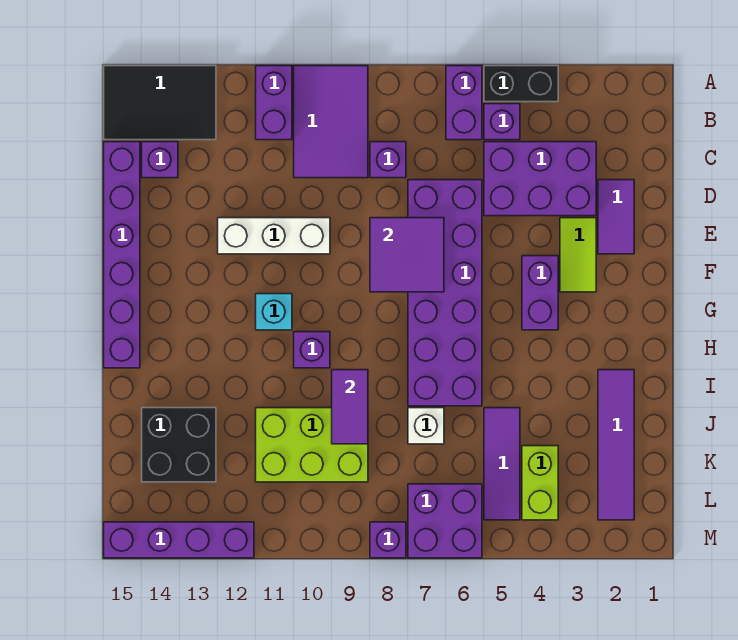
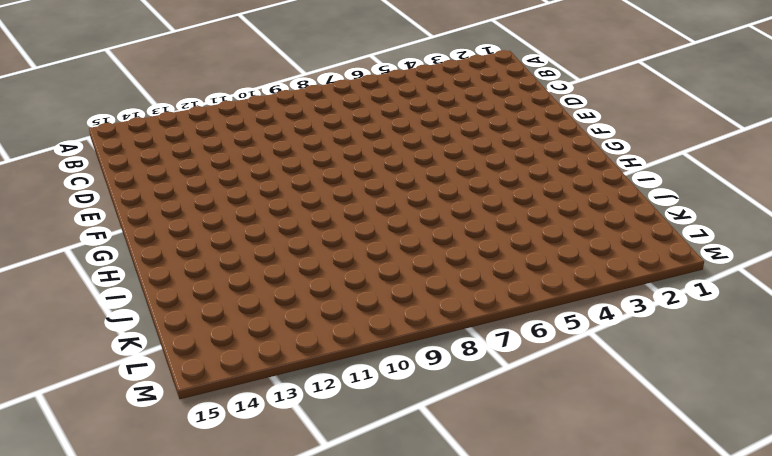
none -> black 1x2 brick [484,66,558,102]
none -> purple 1x2 brick [446,66,482,140]
none -> purple 2x3 tile [294,66,368,178]

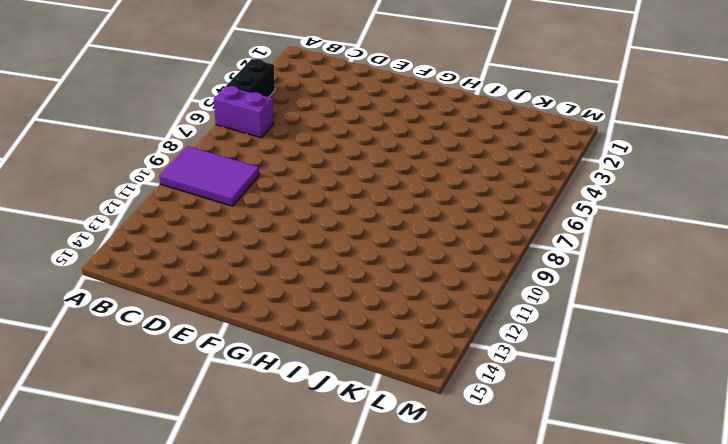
none -> purple 1x2 brick [256,66,292,140]
none -> black 2x3 tile [104,66,216,140]
none -> purple 1x1 brick [484,104,520,140]

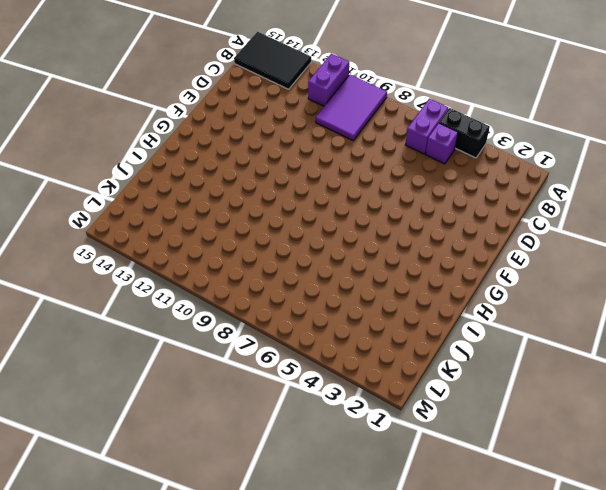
none -> purple 2x3 brick [484,142,596,216]
none -> purple 1x1 brick [370,142,406,178]
none -> purple 1x1 brick [142,142,178,178]

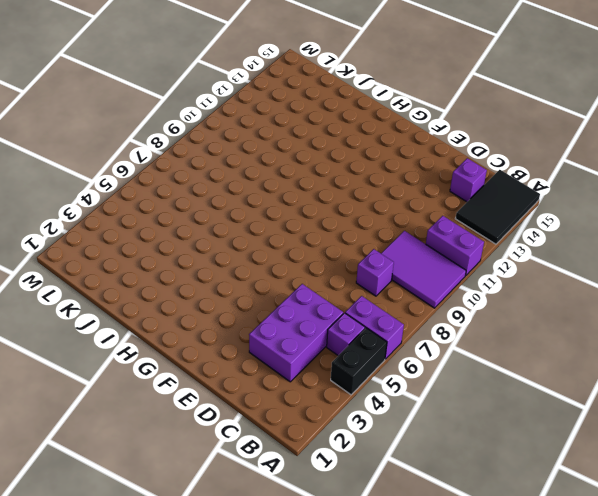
none -> purple 1x6 brick [104,142,140,368]
none -> purple 1x2 tile [598,180,634,254]
none -> purple 2x6 brick [408,180,482,406]

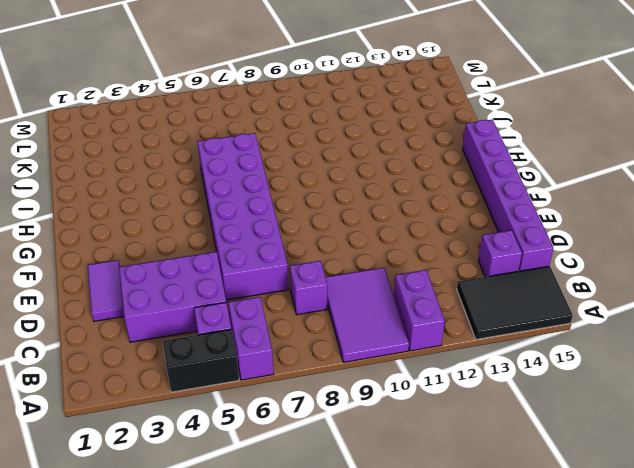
none -> lime 1x2 tile [560,218,596,292]
none -> white 1x3 brick [218,218,330,254]
none -> purple 1x2 brick [522,256,558,330]

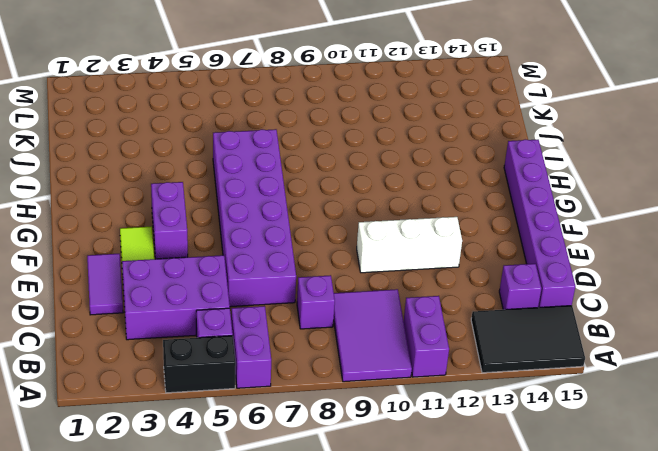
none -> cyan 1x1 brick [256,294,292,330]
none -> purple 1x1 brick [294,332,330,368]
none -> purple 1x4 tile [598,370,634,520]

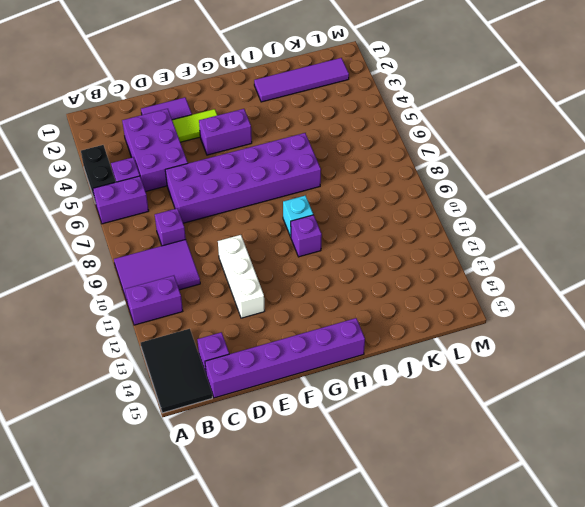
cyan 1x1 brick [283,195,313,237] -> cyan 1x1 brick moved to [256,294,292,330]
none -> purple 1x3 tile [484,408,520,520]
none -> white 1x1 brick [408,408,444,444]
none -> lime 2x3 brick [256,408,368,482]

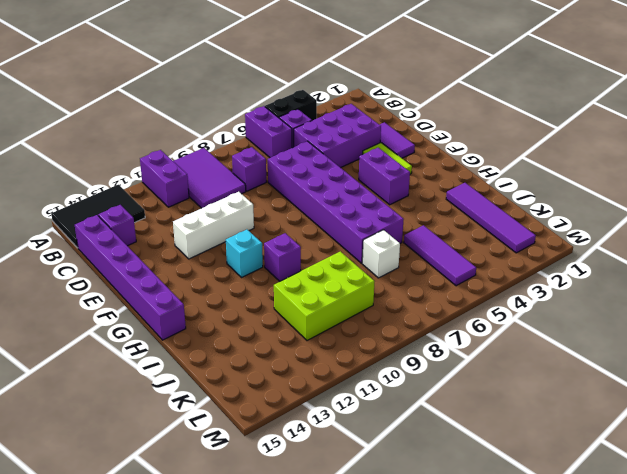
none -> black 2x2 brick [142,408,216,482]
none -> lime 1x2 brick [522,446,558,520]
none -> purple 2x2 brick [408,484,482,558]

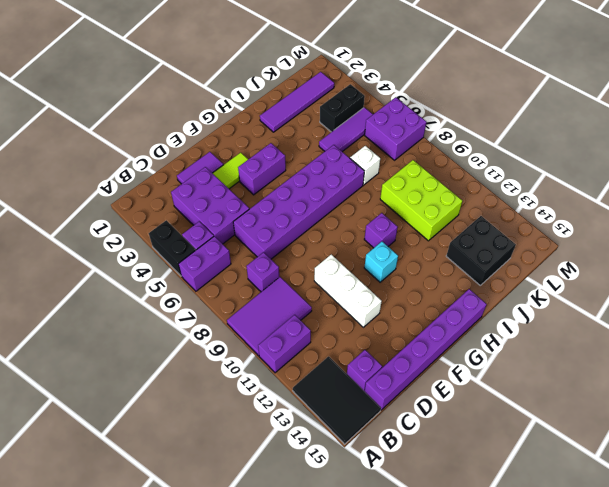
black 1x2 brick [320,84,365,132] -> lime 1x2 brick [522,446,558,520]
none -> purple 1x1 brick [370,522,406,558]
none -> purple 1x4 brick [104,522,254,558]
none -> purple 2x2 tile [370,218,444,292]

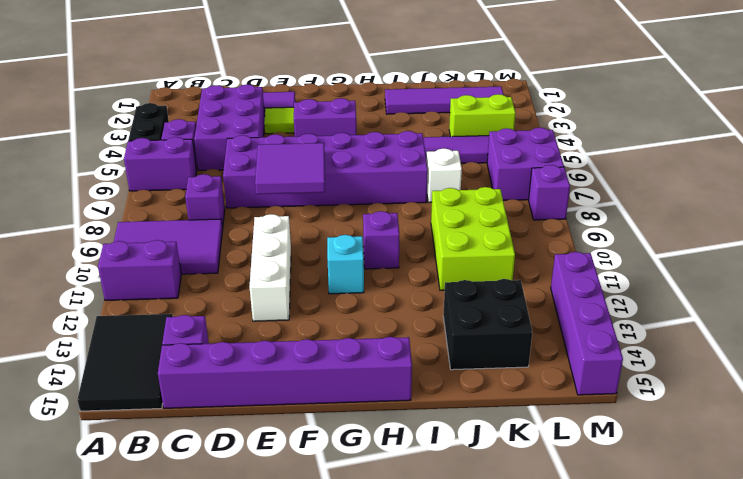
none -> purple 1x2 tile [332,370,368,444]

